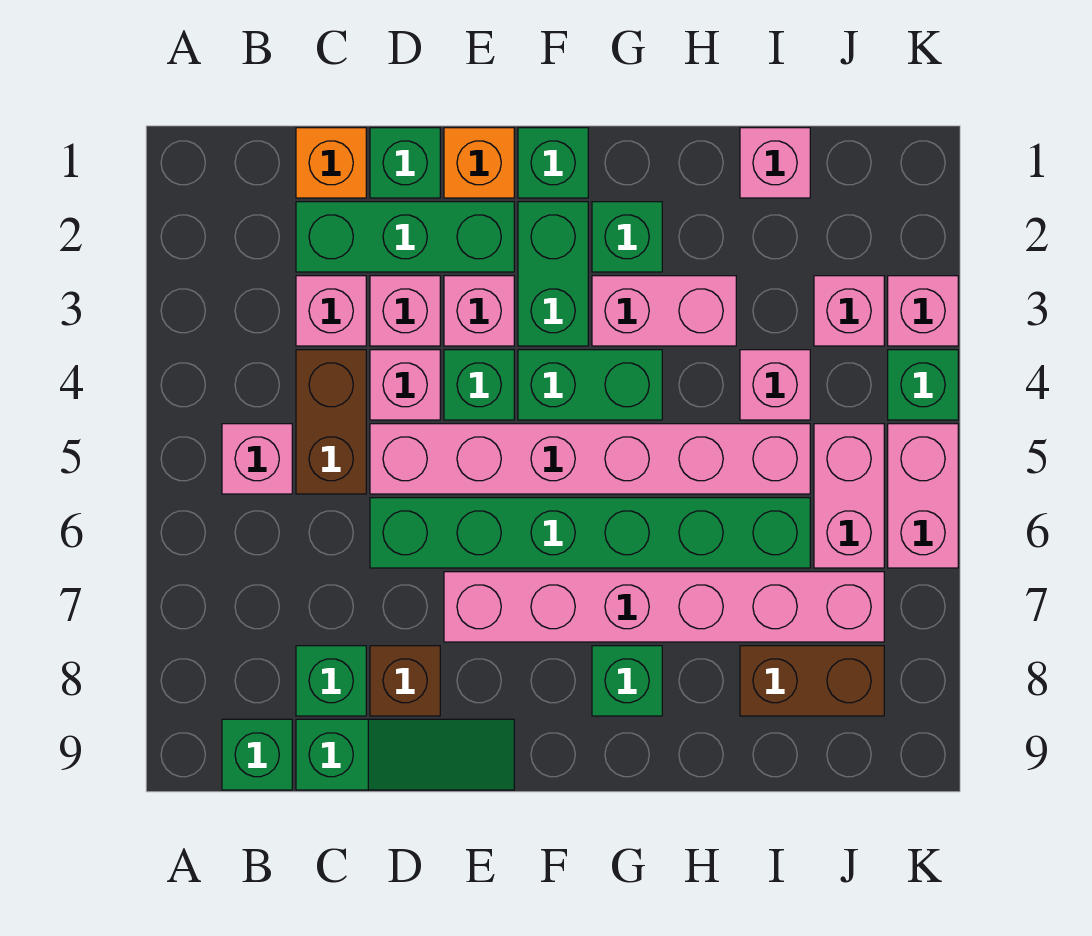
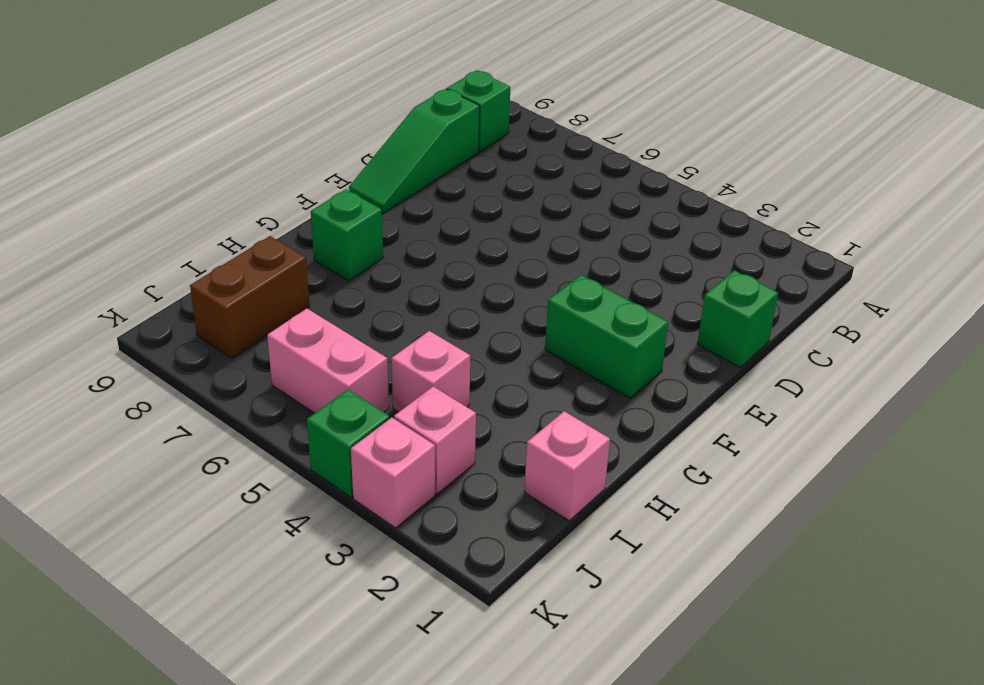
none -> pink 1x1 brick [222,424,292,494]
none -> orange 1x1 brick [296,128,366,198]
none -> green 1x3 brick [296,202,514,272]
none -> pink 1x1 brick [296,276,366,346]

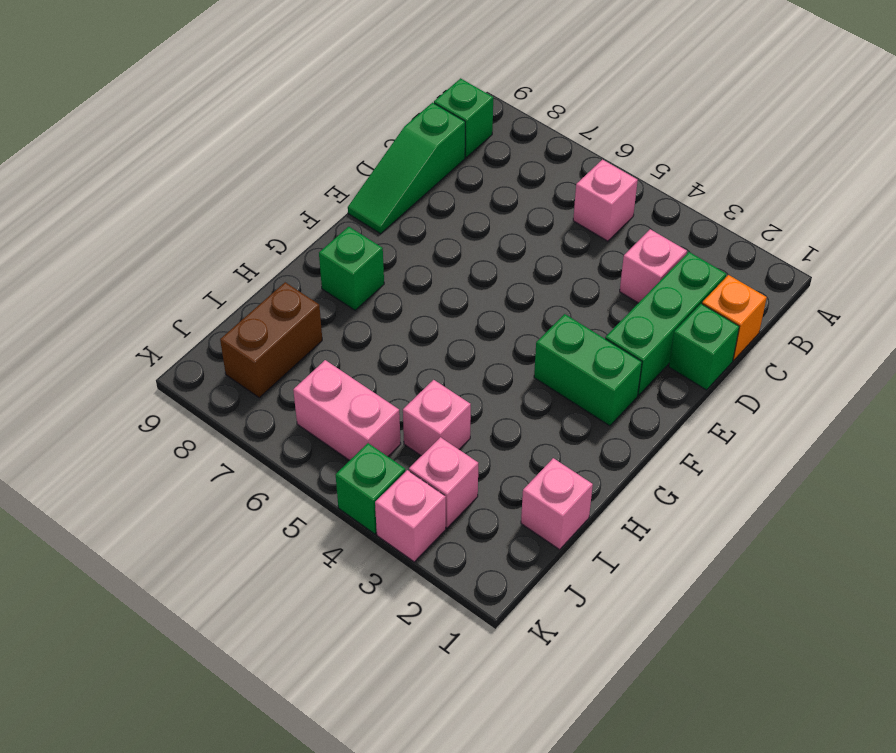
none -> brown 1x2 brick [296,350,366,494]
none -> green 1x1 brick [296,646,366,716]
none -> pink 1x1 brick [370,276,440,346]
none -> pink 1x1 brick [370,350,440,420]

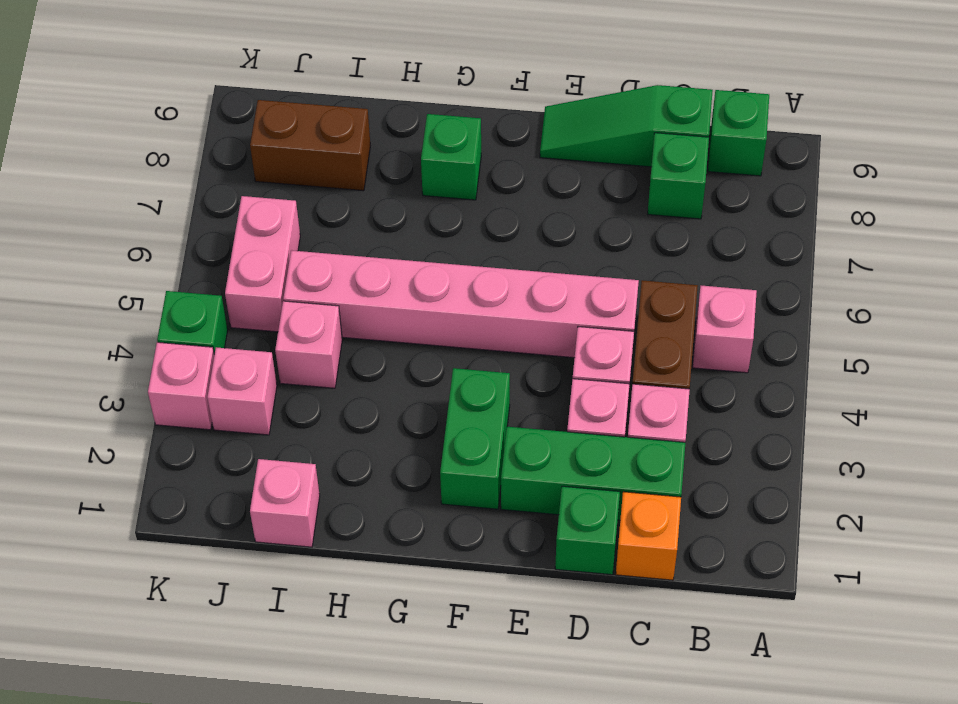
none -> green 1x6 brick [370,498,810,568]
none -> brown 1x1 brick [370,646,440,716]
none -> orange 1x1 brick [444,128,514,198]
none -> pink 1x1 brick [444,276,514,346]

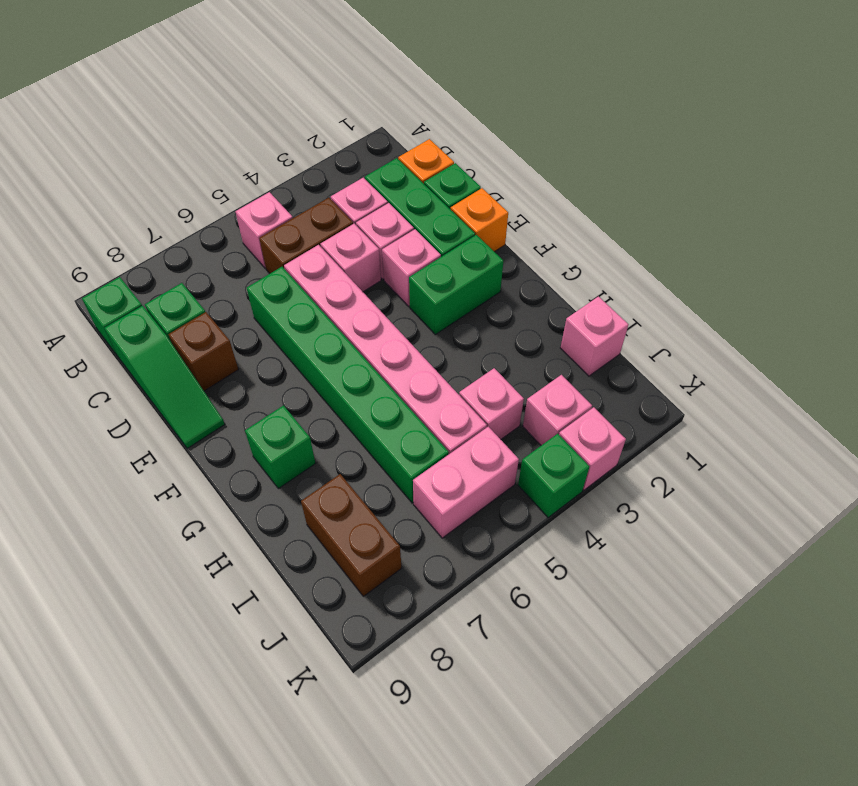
none -> green 1x1 brick [444,350,514,420]
none -> pink 1x6 brick [444,572,884,642]
none -> green 1x1 brick [518,128,588,198]
none -> green 1x2 brick [518,350,662,420]

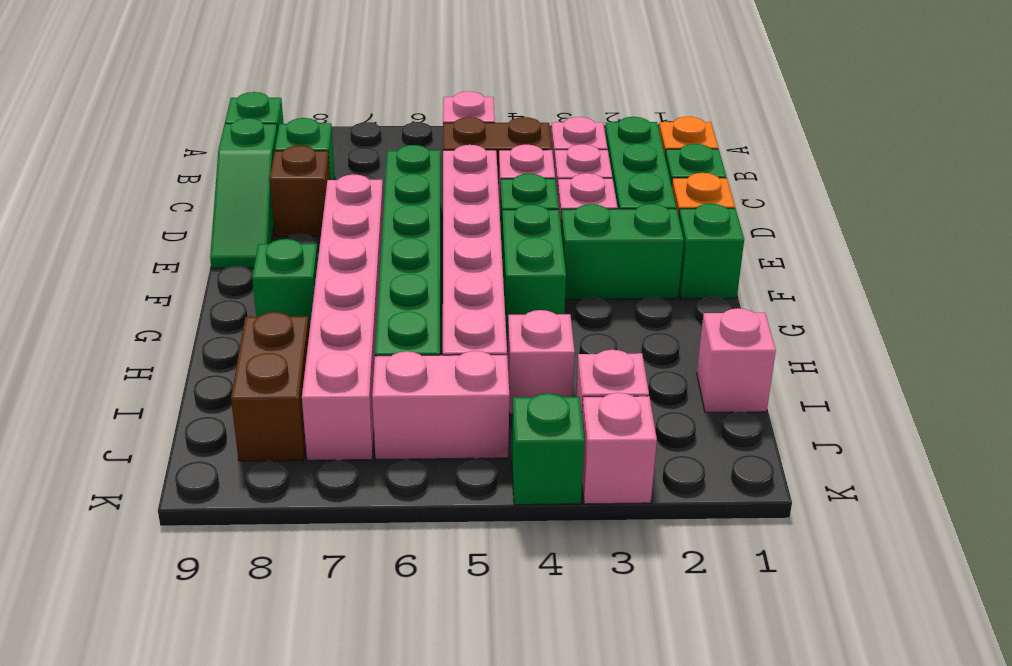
none -> green 1x1 brick [592,202,662,272]
none -> pink 1x2 brick [592,276,736,346]
none -> pink 1x2 brick [888,424,958,568]

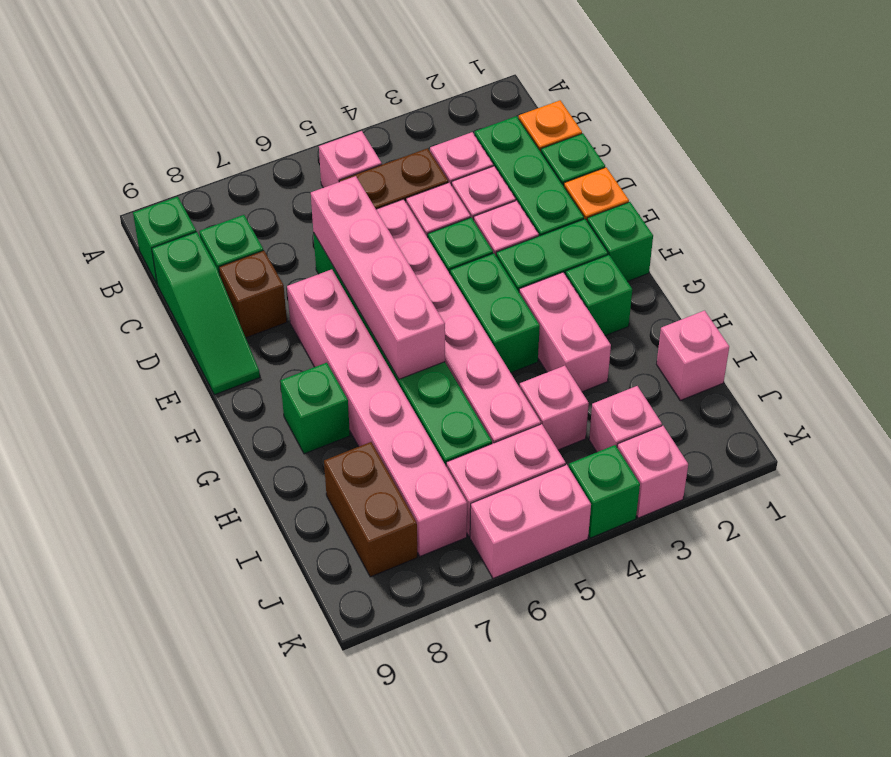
pink 1x4 brick [311,176,445,379] -> none

